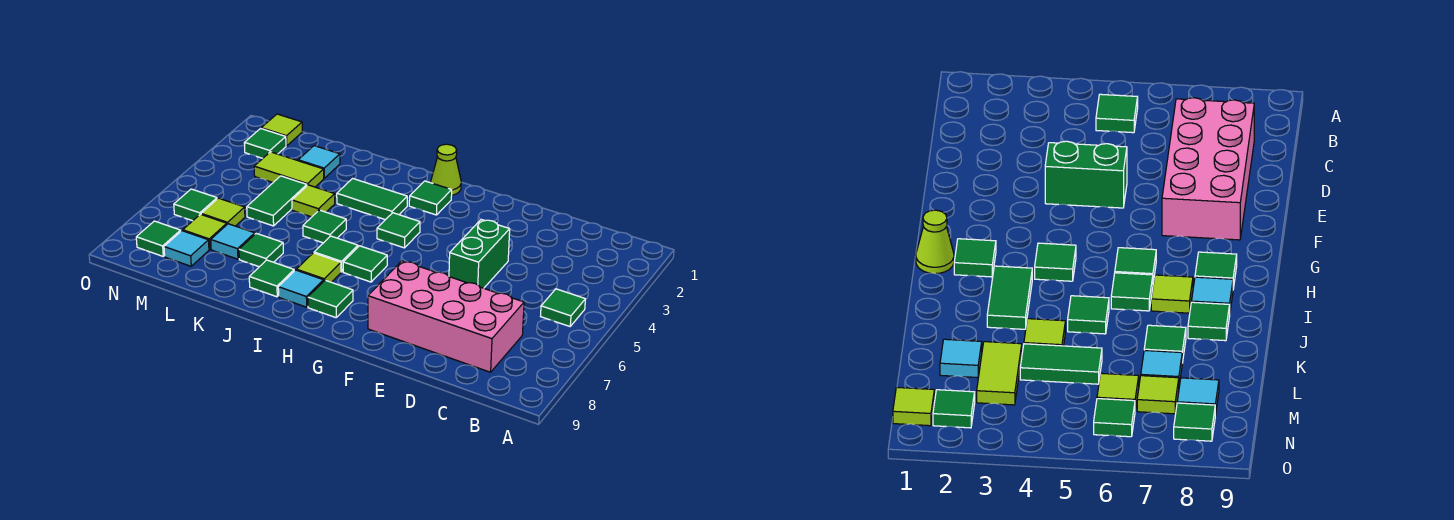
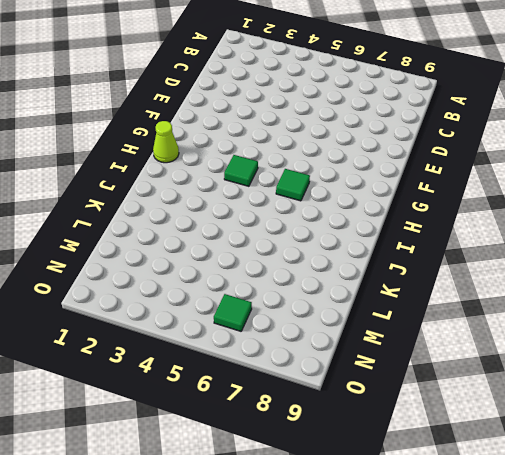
none -> green 1x1 tile [541,289,585,326]
none -> pink 2x4 brick [368,261,524,372]
none -> green 1x2 brick [449,220,510,288]

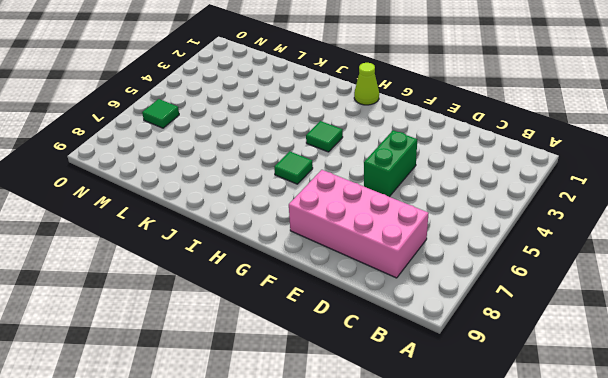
none -> green 1x1 tile [541,289,585,326]
none -> green 1x1 tile [409,181,452,215]
none -> green 1x1 tile [308,280,353,318]

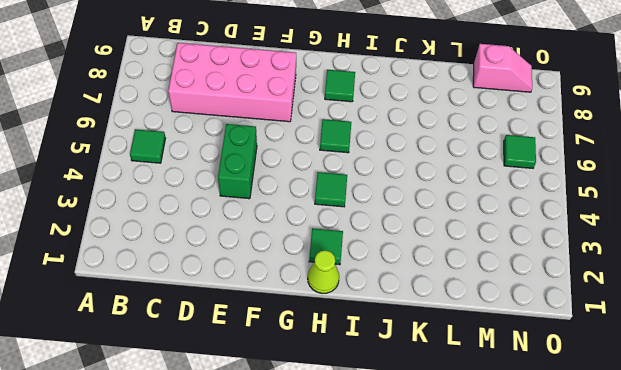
pink 1x2 slope [473,44,532,92] -> none
none -> green 1x2 tile [337,178,407,220]
none -> green 1x1 tile [314,236,358,272]
none -> lime 1x1 tile [296,253,341,282]

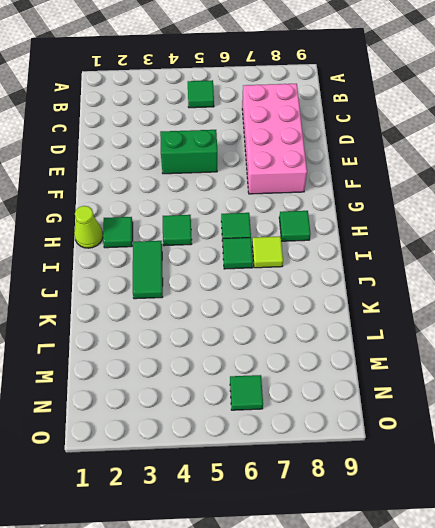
none -> cyan 1x1 tile [278,270,323,307]
none -> green 1x1 tile [303,210,346,243]
none -> green 1x1 tile [249,260,294,297]

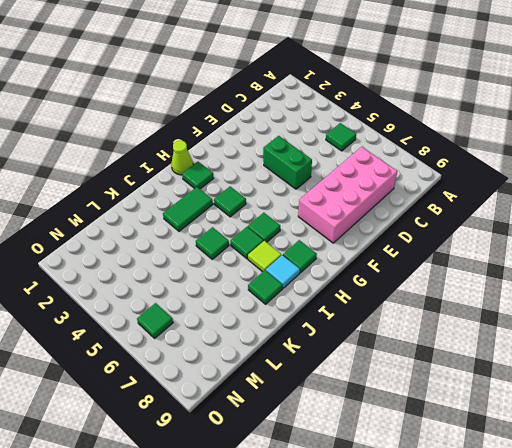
none -> lime 1x1 tile [292,185,335,217]
none -> green 1x1 tile [239,233,283,267]
none -> cyan 1x1 tile [298,146,340,178]

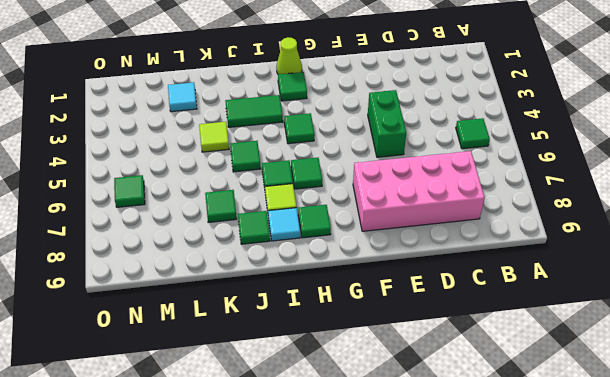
none -> lime 1x2 tile [254,152,324,187]
none -> green 1x2 tile [247,176,307,226]
none -> cyan 1x1 tile [211,224,255,259]

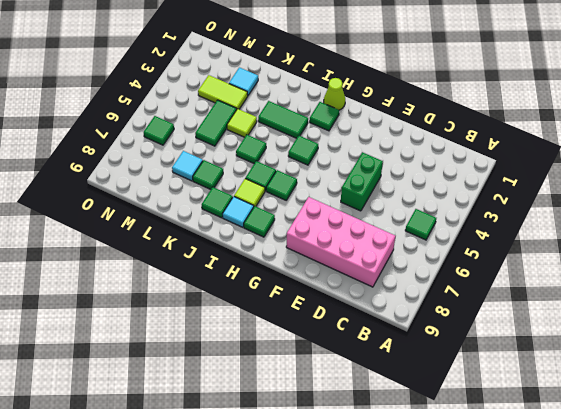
none -> lime 1x1 tile [201,198,245,226]
none -> lime 1x1 tile [183,214,227,249]
none -> cyan 1x1 tile [164,231,209,266]

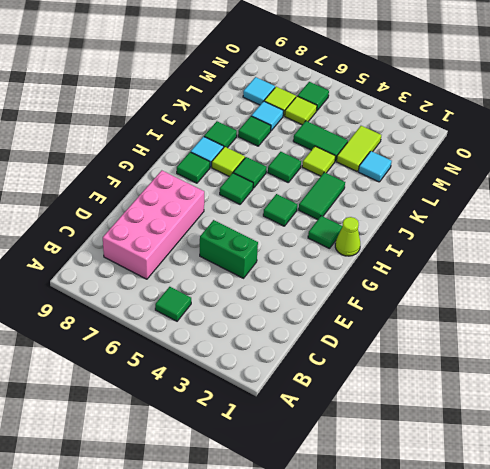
none -> lime 1x1 tile [261,114,302,146]
none -> green 1x1 tile [244,129,286,158]
none -> green 1x1 tile [136,221,181,256]

